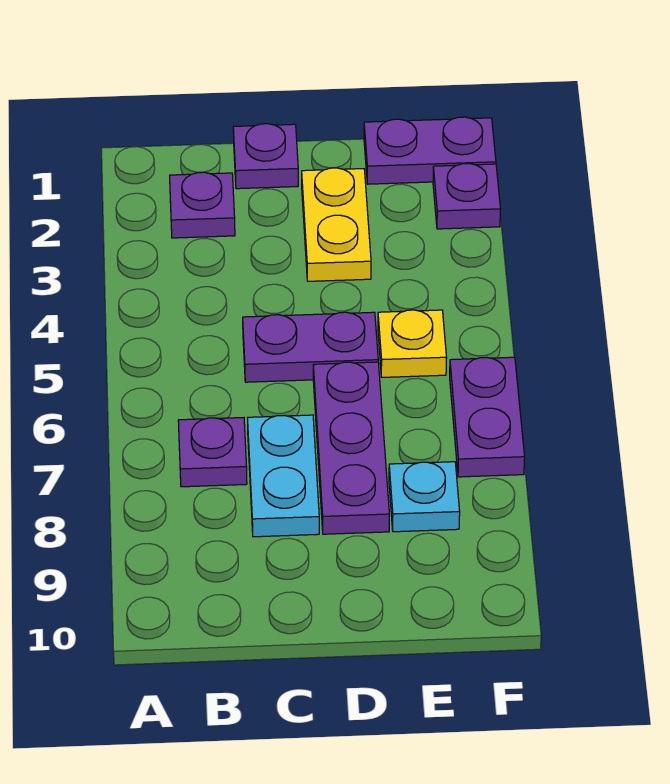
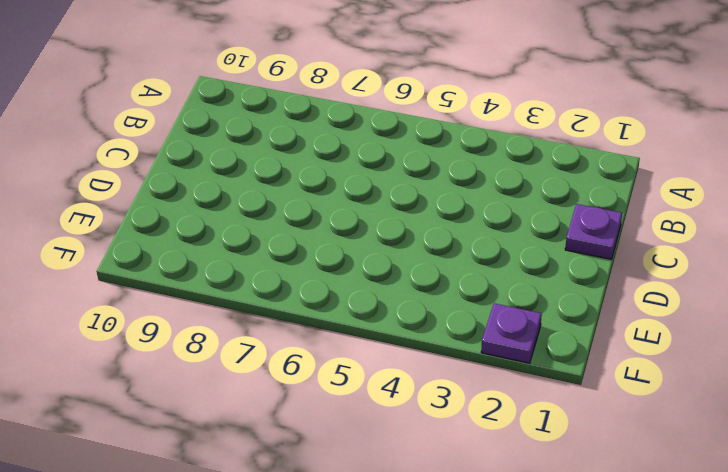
none -> purple 1x1 plate [170,172,235,238]
none -> purple 1x1 plate [178,418,247,487]
none -> purple 1x2 plate [243,312,378,382]

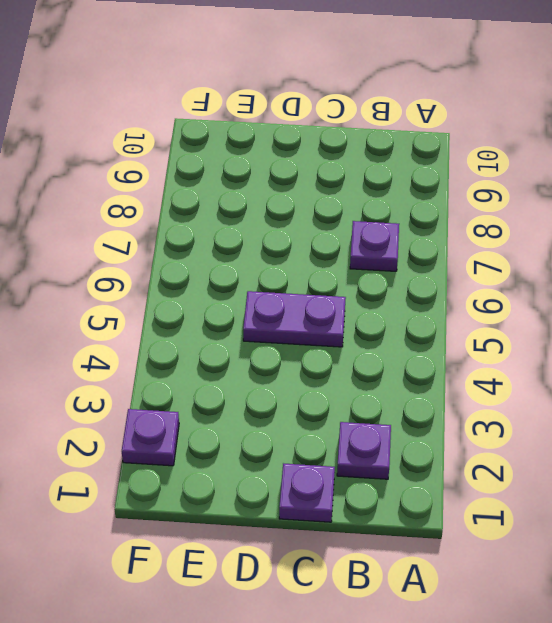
none -> cyan 1x2 plate [248,415,319,537]
none -> yellow 1x2 plate [302,168,371,281]
none -> purple 1x3 plate [313,362,389,534]

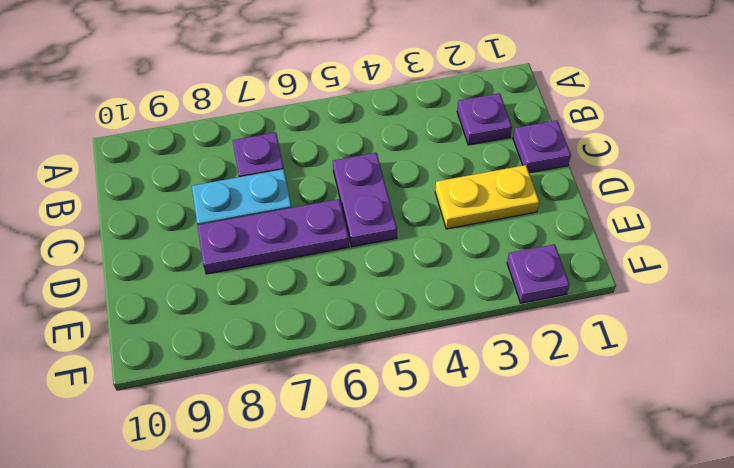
none -> purple 1x2 plate [364,117,496,184]
none -> yellow 1x1 plate [378,310,447,377]
none -> cyan 1x1 plate [389,462,460,532]

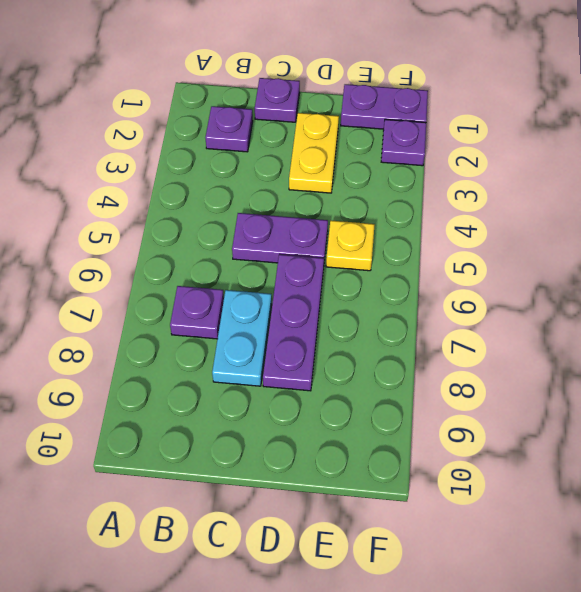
none -> cyan 1x1 plate [389,462,460,532]
none -> purple 1x2 plate [450,357,525,477]

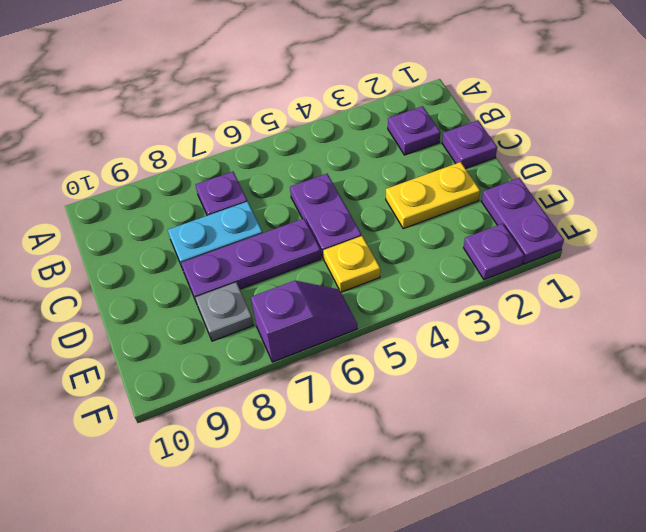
grey 1x1 plate [195,282,253,341] -> cyan 1x1 plate [389,462,460,532]
purple 1x2 slope [251,281,357,362] -> purple 1x2 plate [450,357,525,477]

